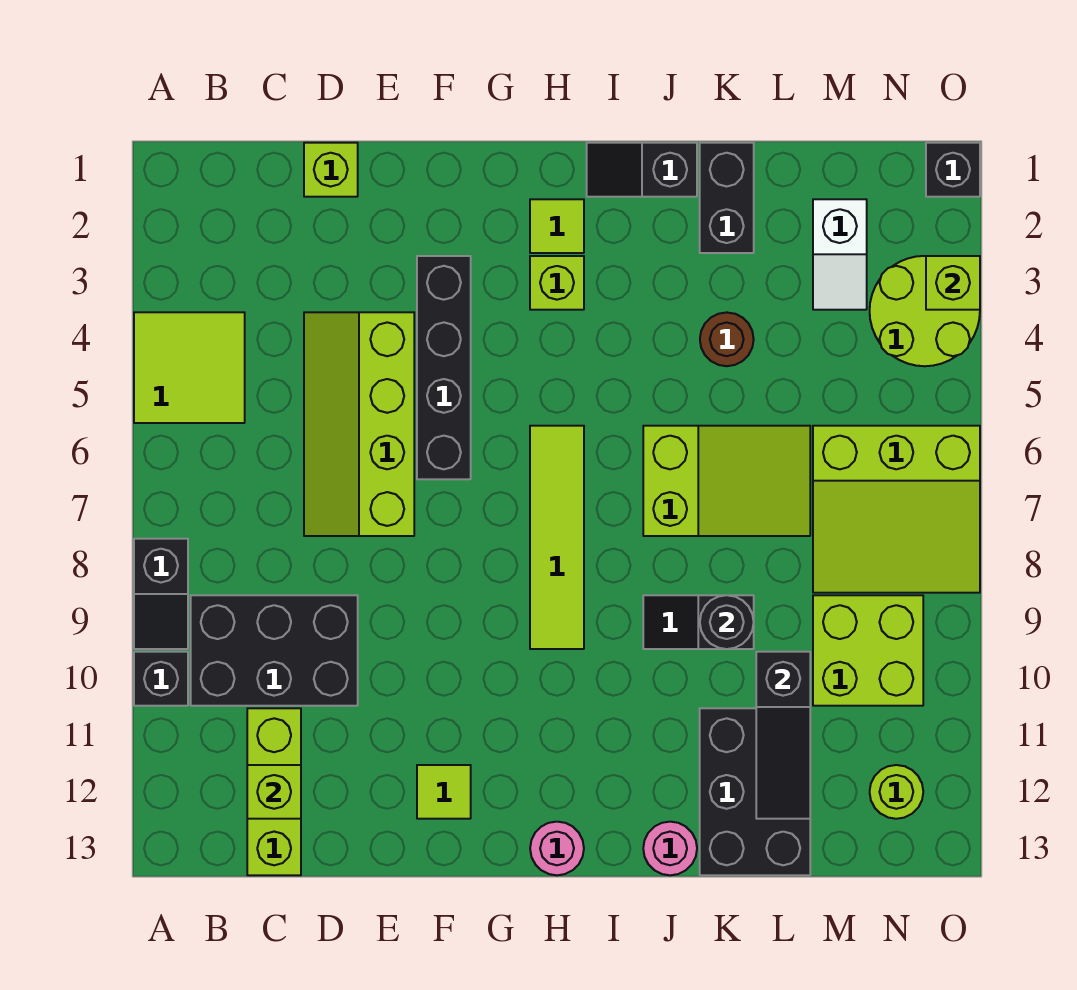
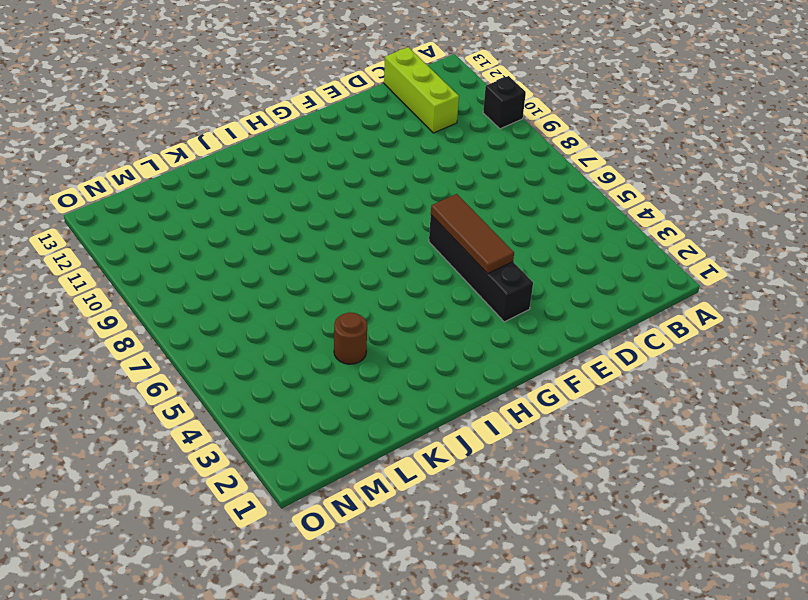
brown 1x3 tile [431,194,514,274] -> none
none -> lime 2x2 tile [134,312,245,423]
none -> black 1x2 slope [134,539,188,649]
none -> black 2x3 brick [191,595,358,706]
none -> lime 1x1 brick [304,143,358,197]

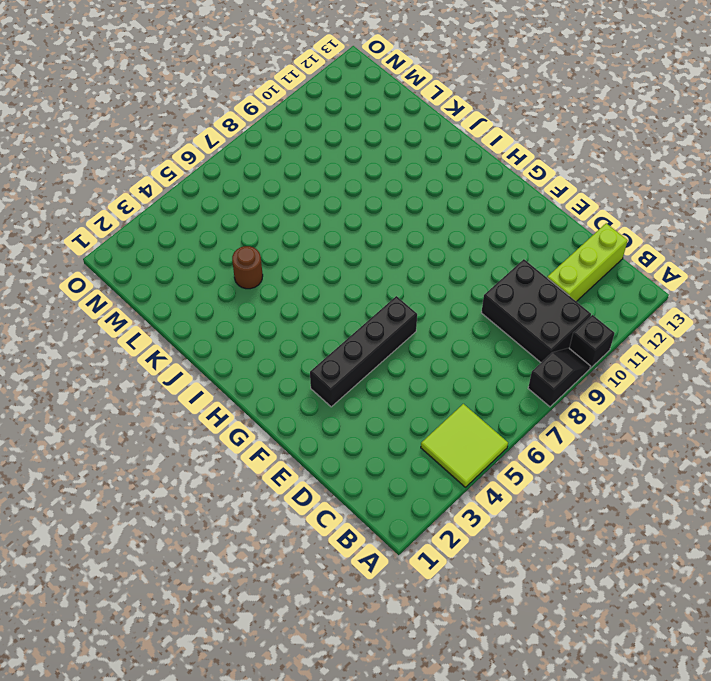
none -> lime 1x1 brick [304,143,358,197]
none -> lime 2x4 slope [304,312,414,536]
none -> lime 1x1 tile [417,765,471,819]
none -> lime 1x1 tile [530,199,584,253]

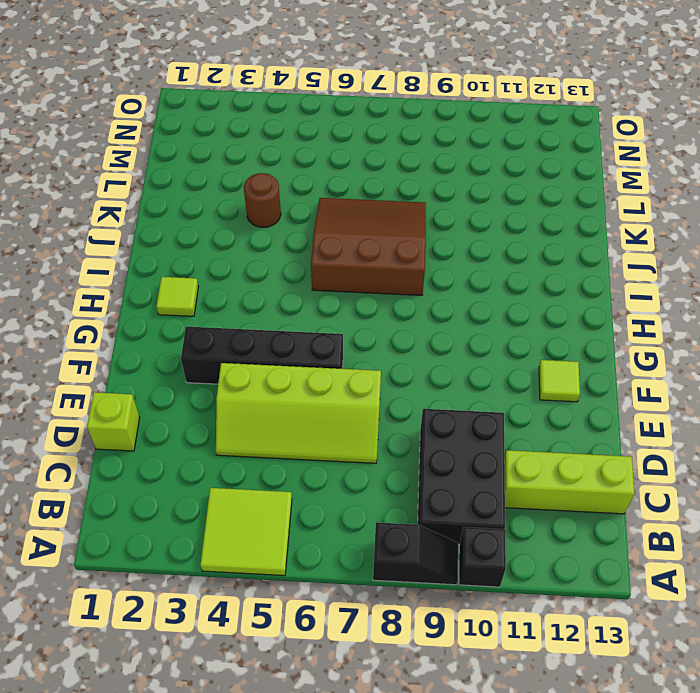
brown 3x3 slope [311,198,426,295] -> lime 2x3 slope [643,426,810,536]
none -> lime 1x1 brick [530,256,584,310]
none -> lime 1x4 tile [530,426,584,649]
none -> pink 1x1 round brick [530,822,584,875]
none -> black 1x2 slope [587,143,697,197]

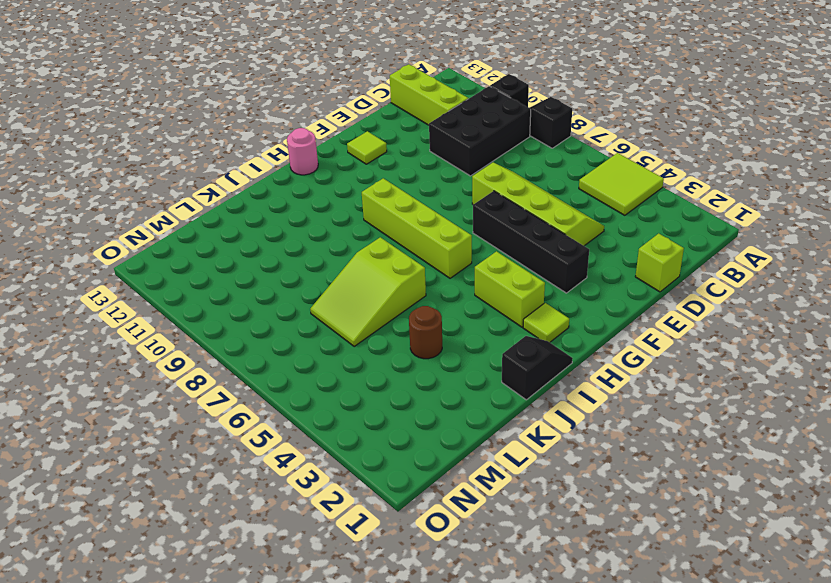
lime 1x2 brick [475,251,545,327] -> lime 1x1 brick [530,256,584,310]
lime 1x4 brick [362,178,472,278] -> lime 1x4 tile [530,426,584,649]
none -> black 1x2 slope [643,595,754,649]
none -> pink 1x1 round brick [643,822,697,875]
none -> black 1x2 brick [700,143,754,253]
none -> black 2x3 brick [700,708,810,875]

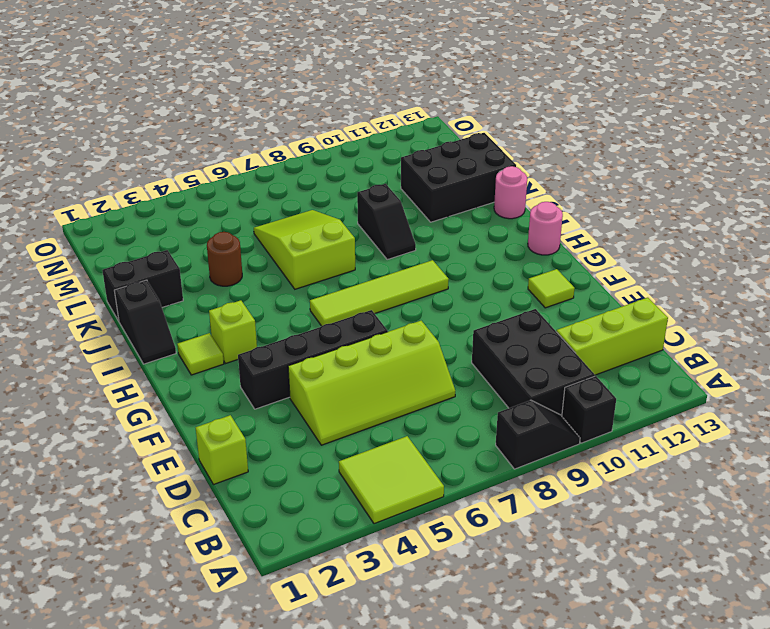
none -> white 1x2 slope [813,199,867,310]
none -> lime 3x3 slope [813,426,980,593]
none -> lime 2x2 brick [813,595,923,706]
none -> lime 2x2 round brick [870,256,980,366]

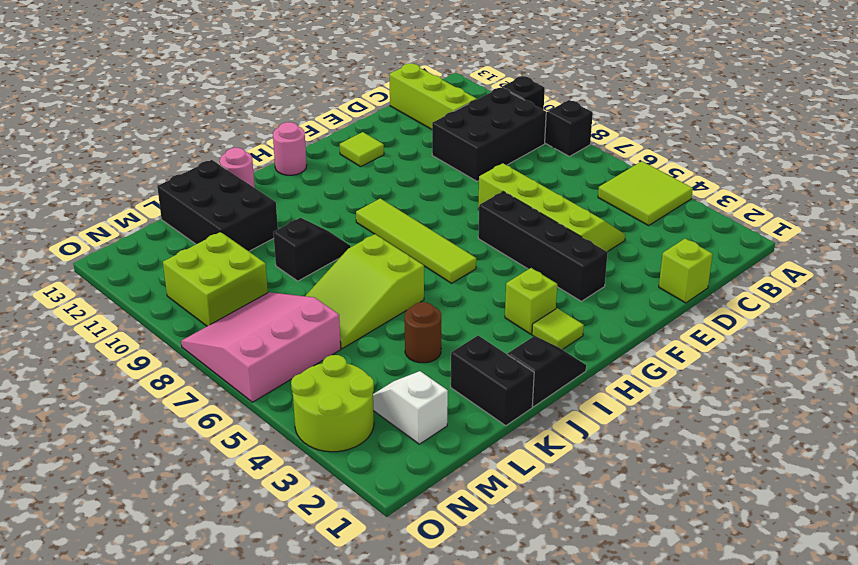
pink 3x3 slope [181,292,341,402] -> lime 3x3 slope [813,426,980,593]
none -> lime 1x1 round brick [870,765,923,819]
none -> black 1x1 brick [926,143,980,197]
none -> lime 1x1 brick [247,765,301,819]
none -> black 1x1 round brick [700,595,754,649]

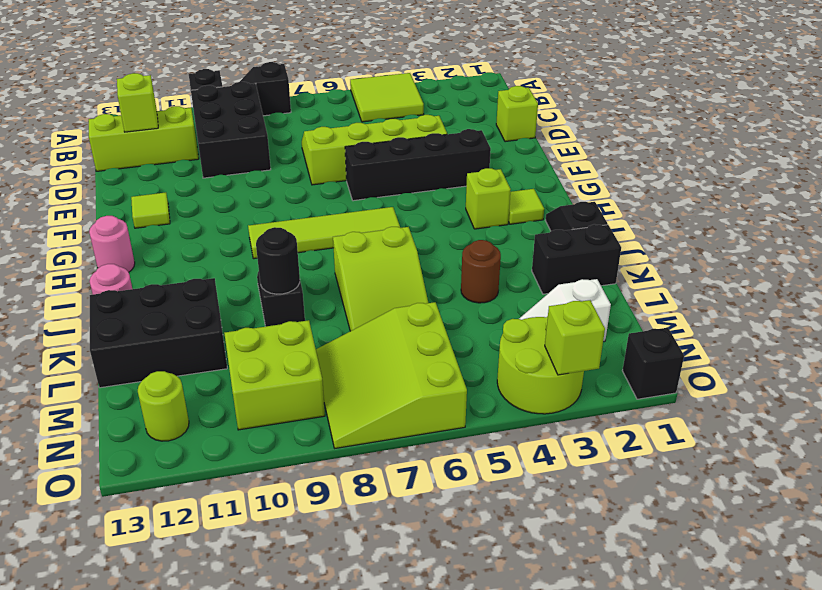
none -> black 1x3 slope [756,652,810,819]

